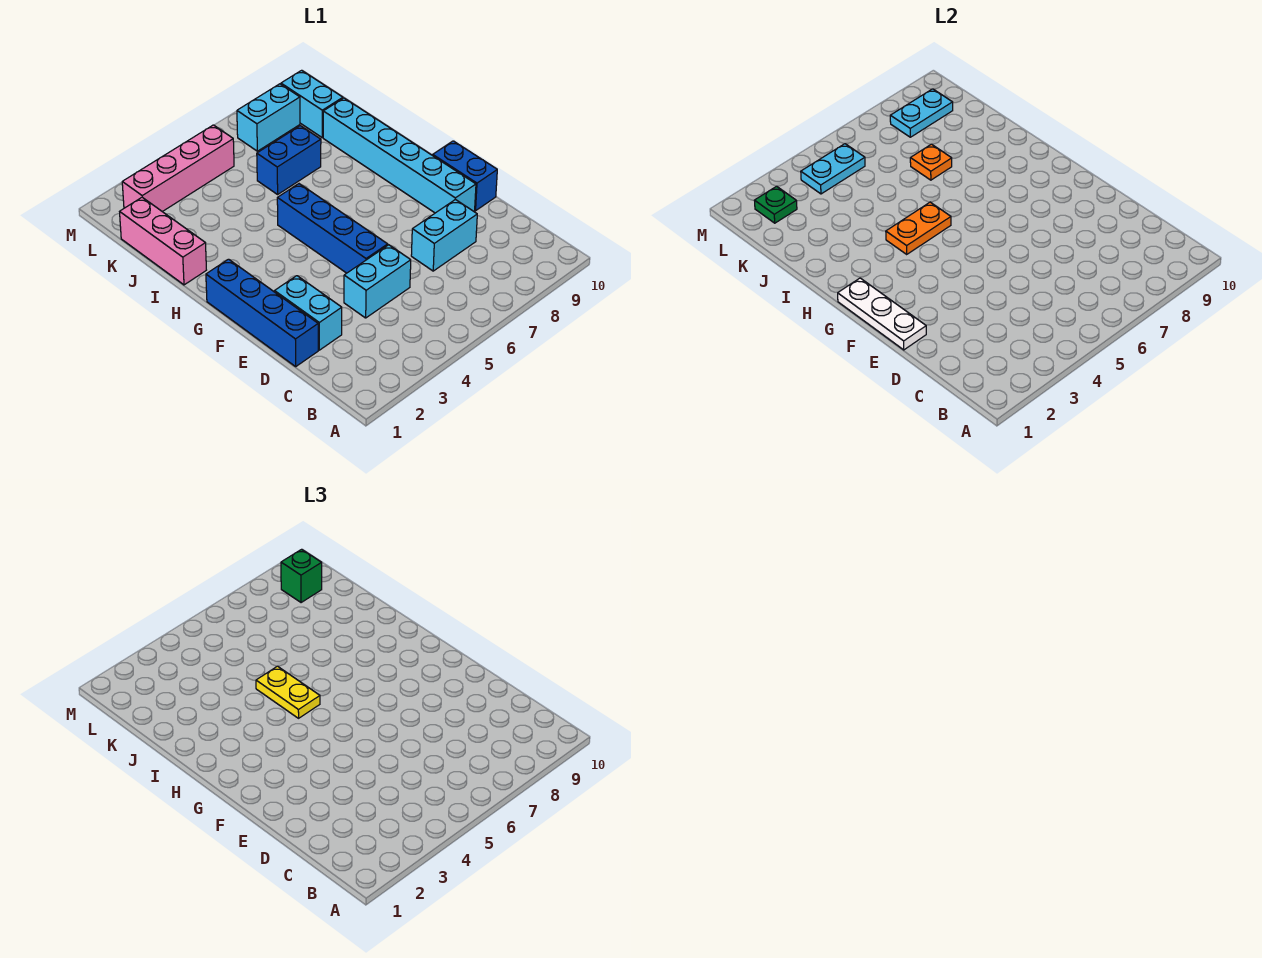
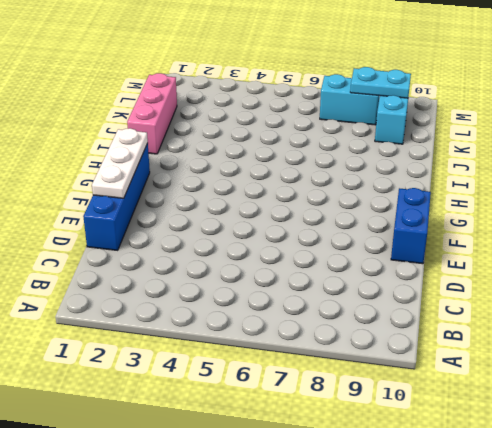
none -> cyan 1x2 brick [275,276,342,350]
none -> cyan 1x2 brick [344,245,411,318]
none -> cyan 1x2 brick [411,199,477,271]

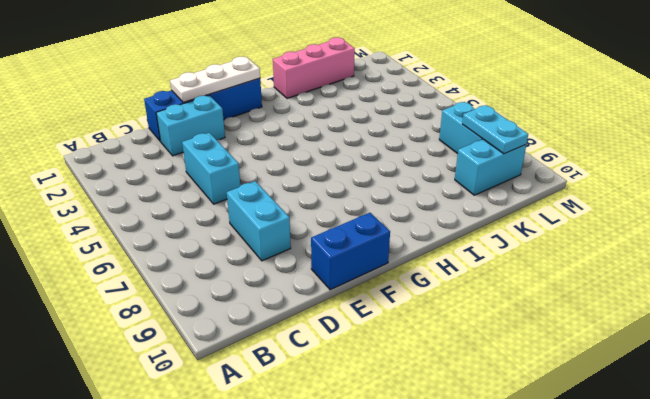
none -> blue 1x4 brick [277,184,388,273]
none -> cyan 1x6 brick [323,98,476,213]
none -> blue 1x2 brick [257,126,321,194]

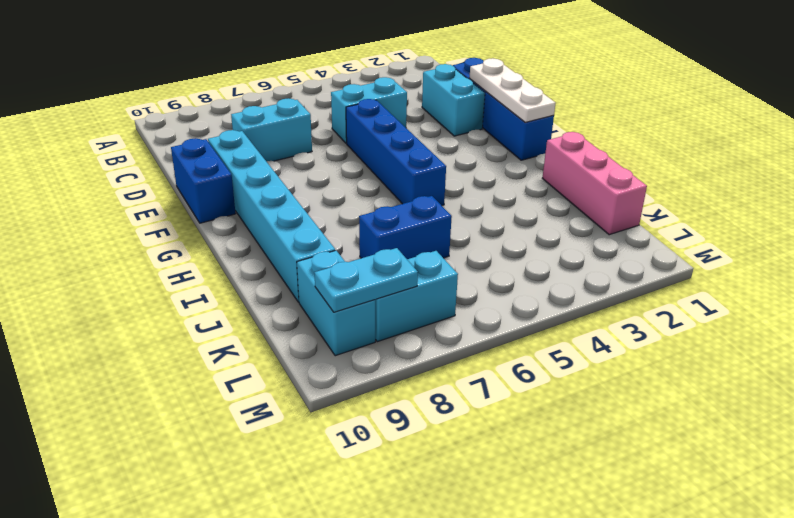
none -> pink 1x4 brick [122,125,234,212]
none -> orange 1x2 plate [886,202,951,254]
none -> orange 1x1 plate [910,144,952,180]

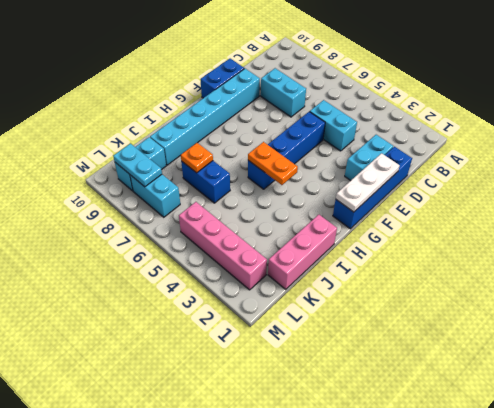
none -> green 1x1 plate [754,186,797,223]
none -> cyan 1x2 plate [801,144,865,194]
none -> yellow 1x2 plate [256,666,320,718]

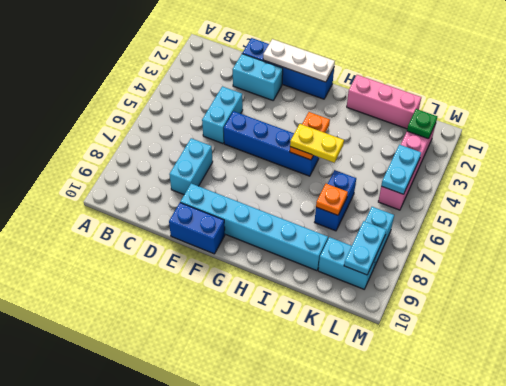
none -> green 1x1 brick [281,549,322,603]

